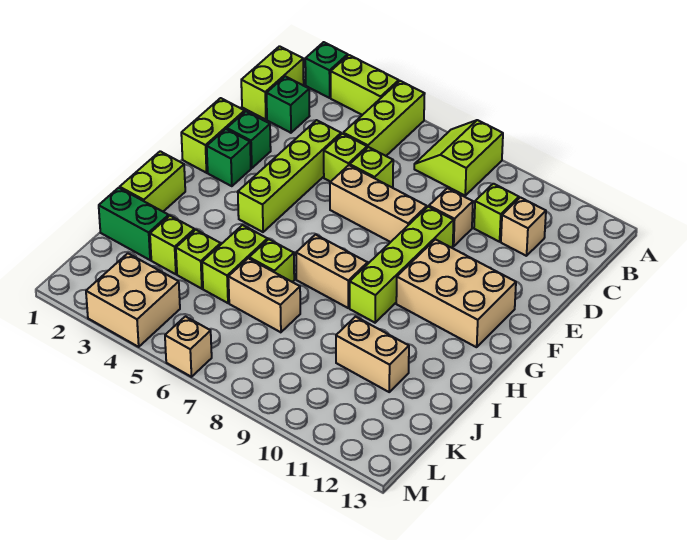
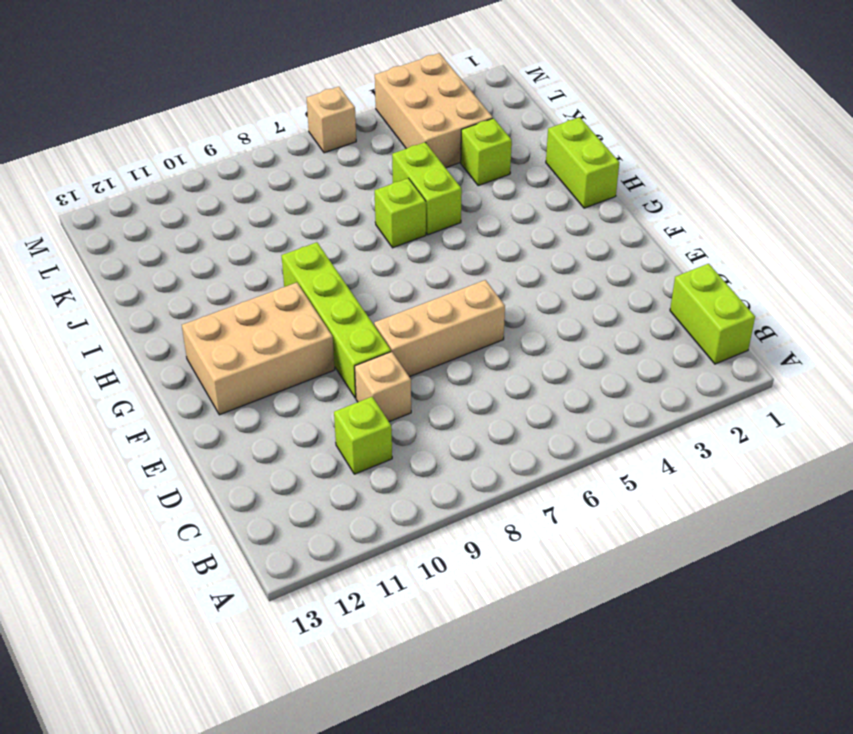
tan 2x3 brick [375,53,493,168] -> tan 2x2 brick [86,253,180,347]
none -> green 1x1 brick [305,42,348,98]
none -> lime 1x2 brick [331,55,399,115]
none -> lime 1x3 brick [343,81,425,156]

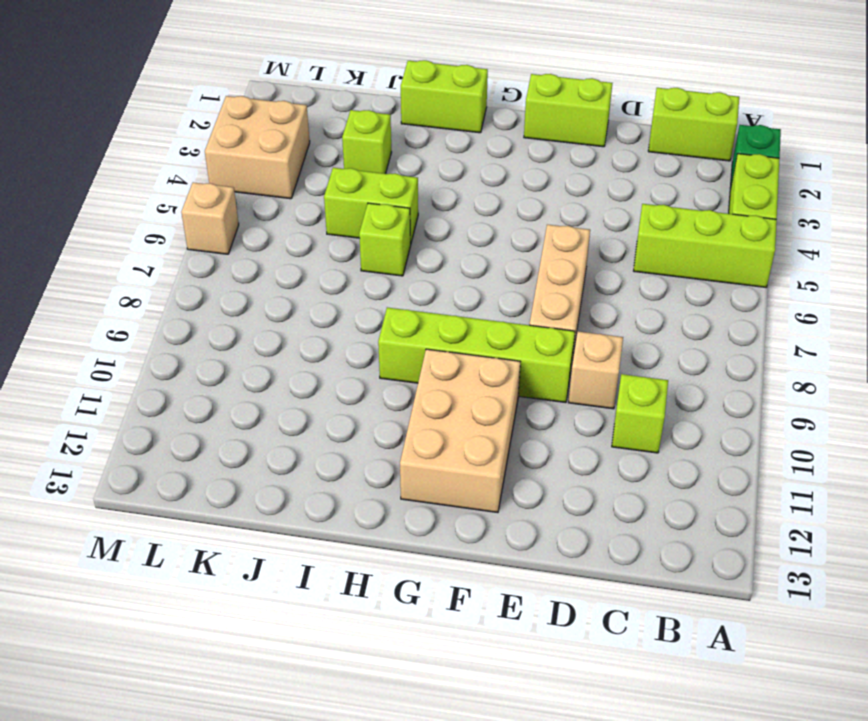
none -> lime 2x2 slope [414,120,503,195]
none -> green 1x1 brick [267,76,309,133]
none -> tan 1x1 brick [501,197,546,256]

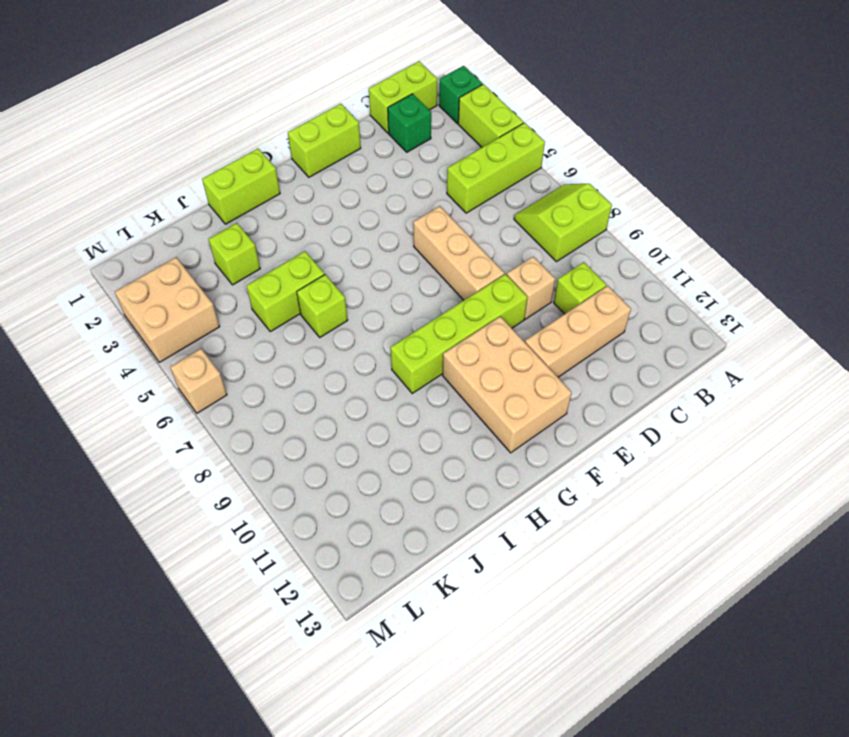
tan 1x3 brick [525,286,631,377] -> tan 1x1 brick [501,197,546,256]
none -> lime 1x4 brick [238,120,341,232]
none -> lime 1x1 brick [324,134,367,182]
none -> lime 1x1 brick [350,147,393,188]

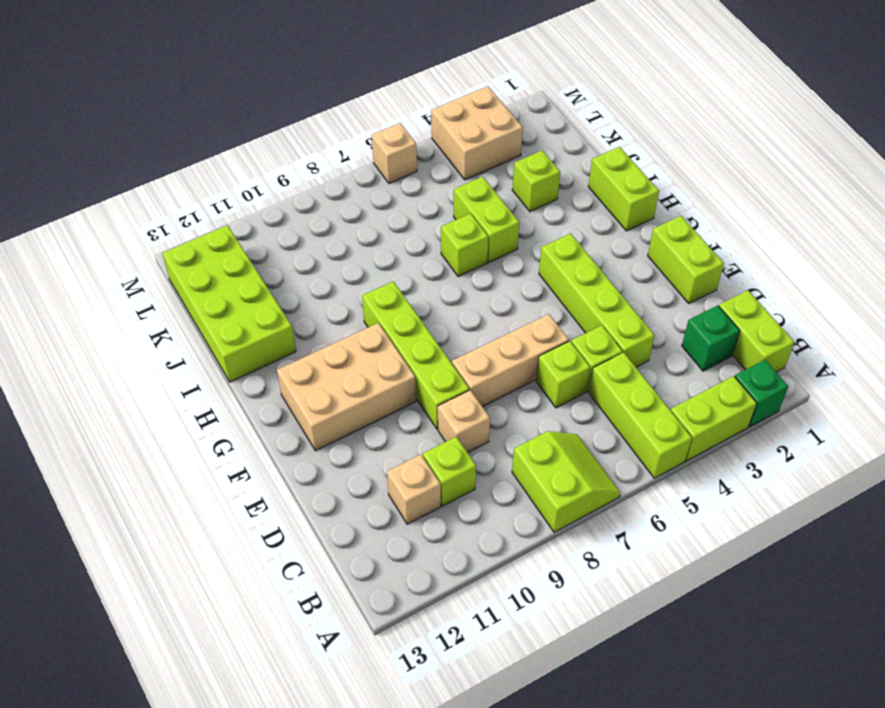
lime 2x4 brick [162,225,296,382] -> none
none -> green 1x1 brick [227,111,271,168]
none -> green 1x1 brick [207,129,251,186]
none -> tan 1x2 brick [296,235,368,308]

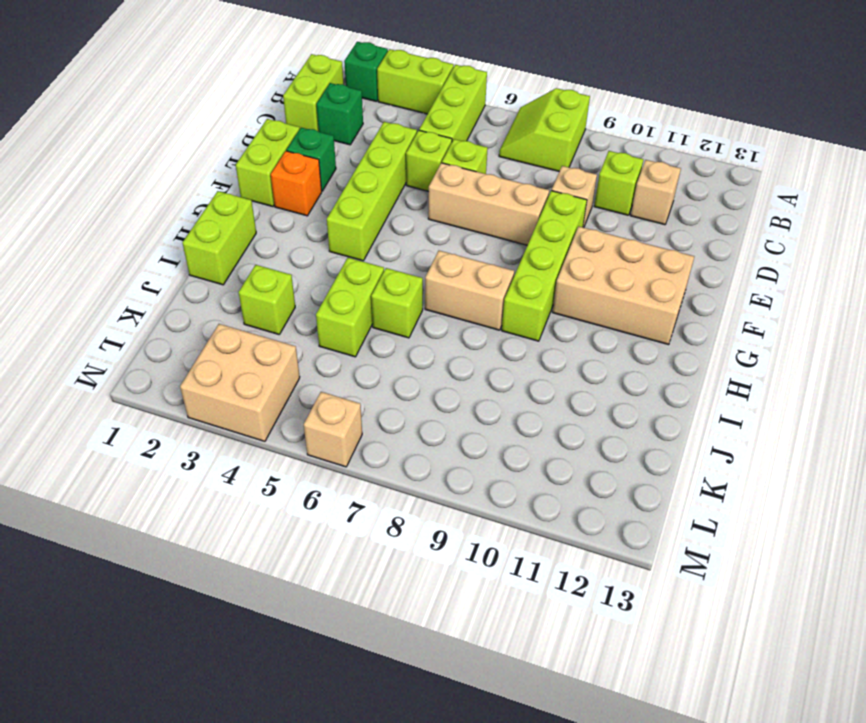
orange 1x1 brick [271,151,322,216] -> green 1x1 brick [207,129,251,186]
none -> green 1x2 brick [99,188,169,260]
none -> lime 1x1 brick [176,230,221,289]
none -> tan 1x2 brick [228,258,300,332]

